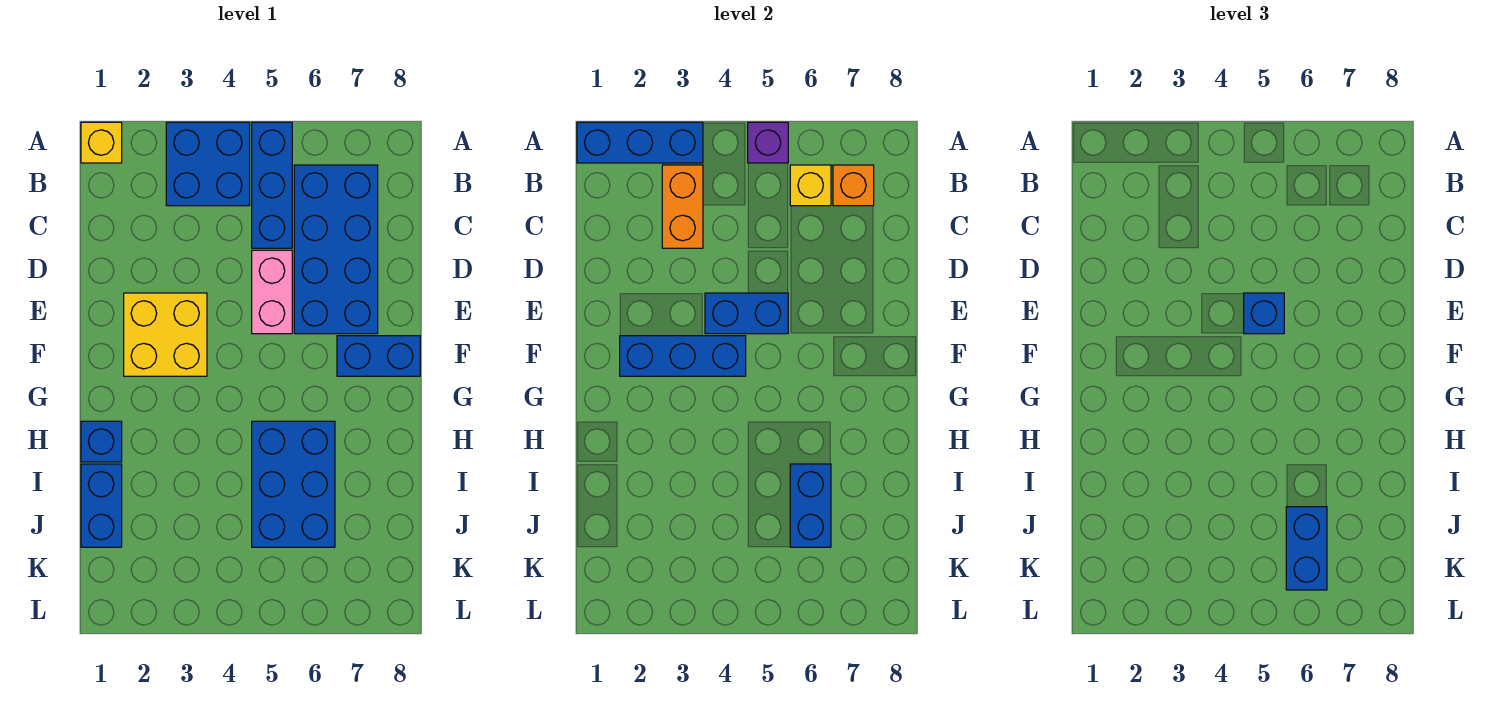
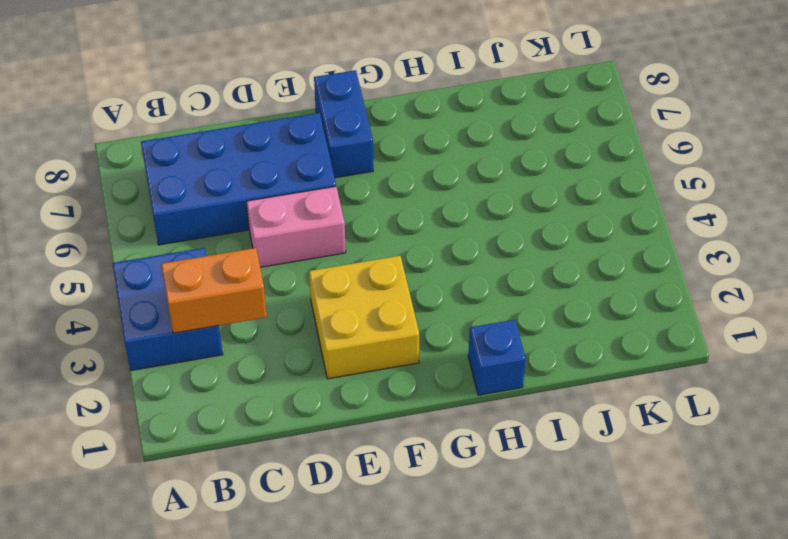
none -> yellow 1x1 brick [81,122,122,163]
none -> blue 1x3 brick [252,122,292,248]
none -> blue 2x3 brick [252,421,335,547]

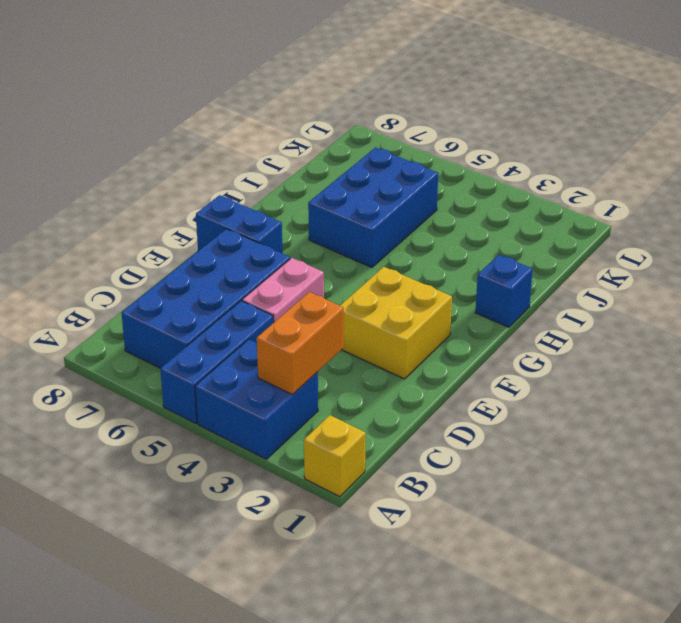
none -> blue 1x2 brick [81,464,122,547]
none -> blue 1x3 brick [577,122,703,163]
none -> purple 1x1 brick [748,122,788,163]

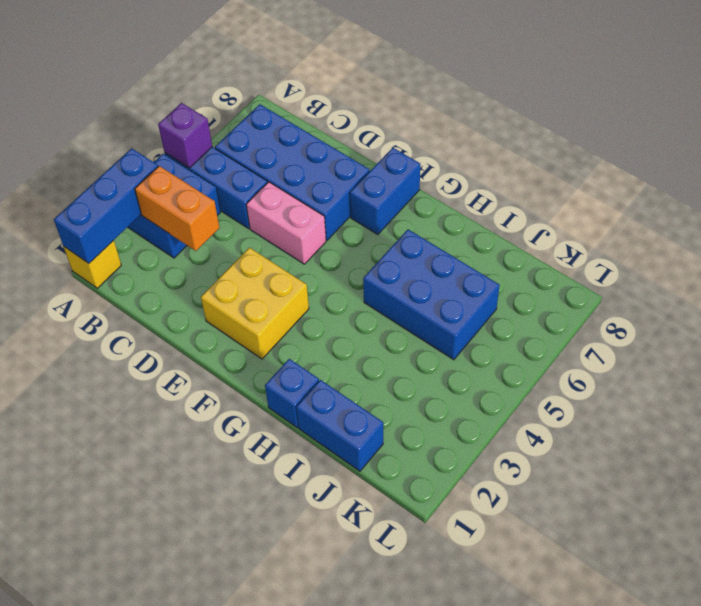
none -> yellow 1x1 brick [790,165,831,206]
none -> orange 1x1 brick [833,165,874,206]
none -> blue 1x2 brick [705,293,788,334]

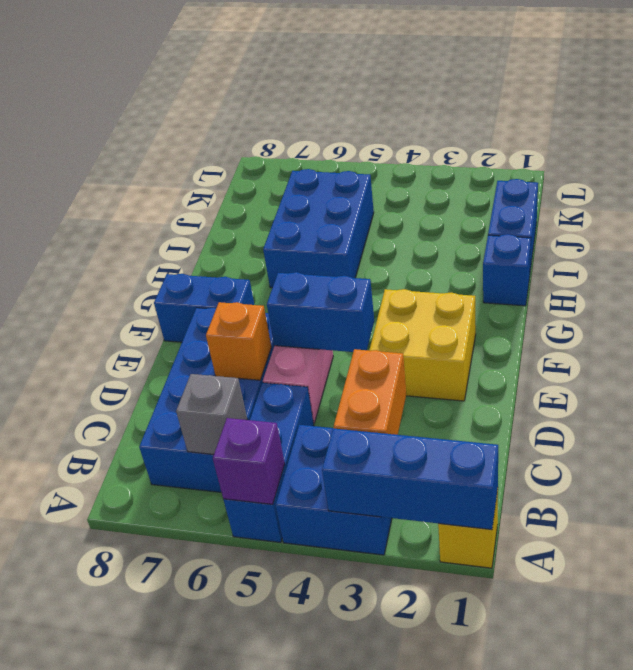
grey 1x1 brick [176,374,247,454] -> yellow 1x1 brick [790,165,831,206]
orange 1x1 brick [206,302,271,380] -> orange 1x1 brick moved to [833,165,874,206]
none -> blue 1x3 brick [620,336,746,376]
none -> blue 1x2 brick [790,464,831,547]
none -> blue 1x1 brick [1244,293,1284,334]

